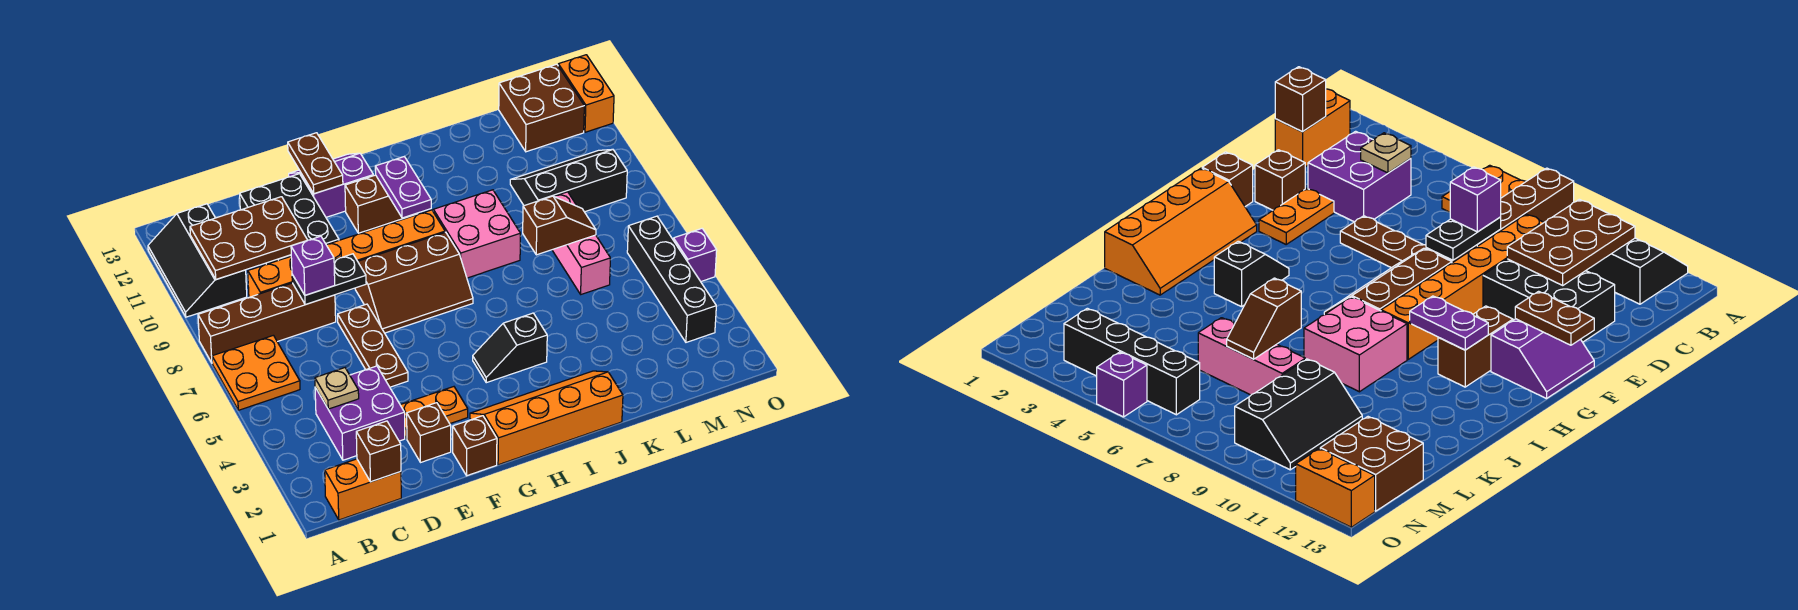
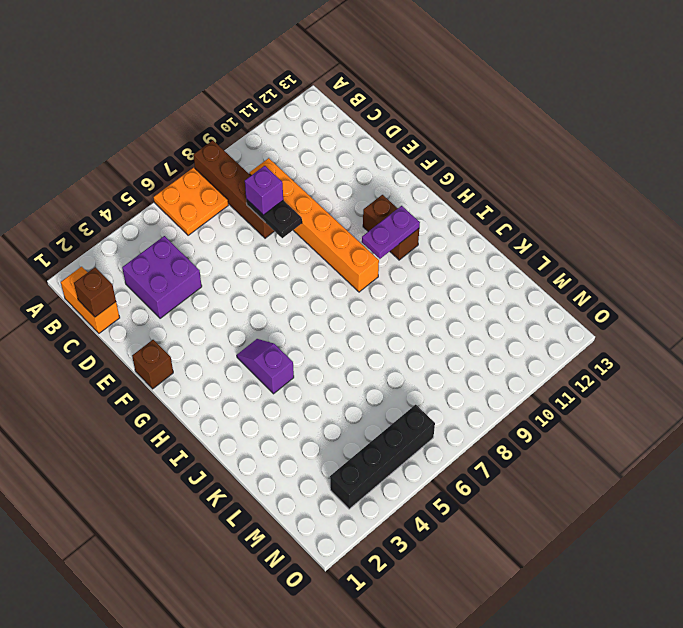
purple 1x2 slope [237,339,294,394] -> black 1x2 slope [473,313,547,383]
none -> black 2x3 slope [148,204,247,317]
none -> black 2x3 brick [240,174,339,264]
none -> brown 1x1 brick [407,403,451,463]
none -> orange 1x2 plate [401,387,468,438]

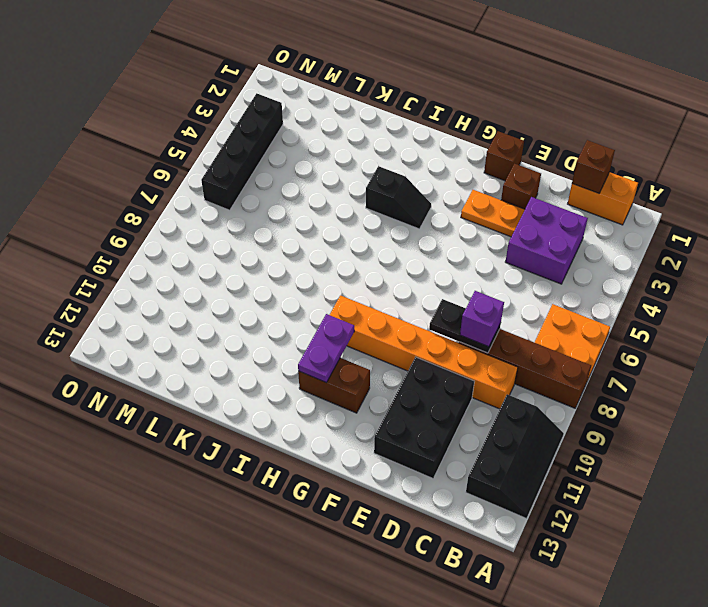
none -> brown 1x3 plate [338,304,408,387]
none -> brown 2x3 slope [355,232,473,333]
none -> purple 2x2 slope [289,153,373,217]
none -> orange 2x4 slope [470,371,623,465]

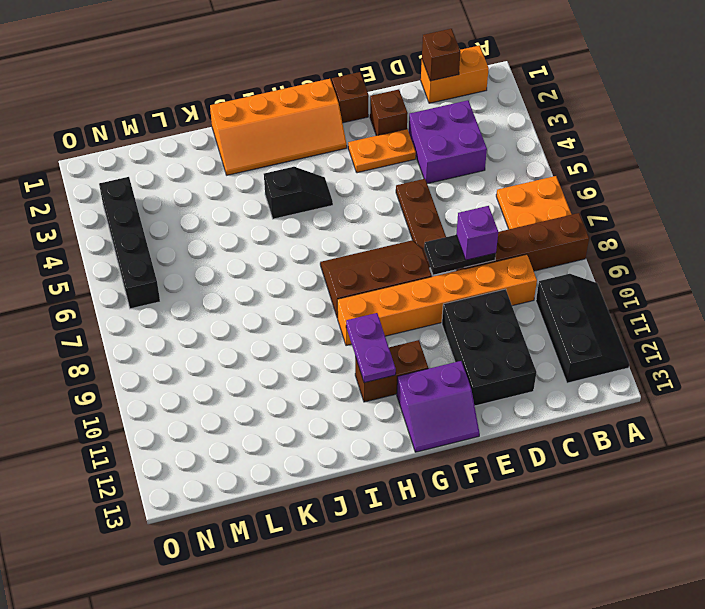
none -> pink 2x2 brick [433,190,520,278]
none -> pink 1x3 brick [552,192,610,294]
none -> black 2x3 slope [510,149,627,212]
none -> brown 2x2 brick [499,64,584,152]

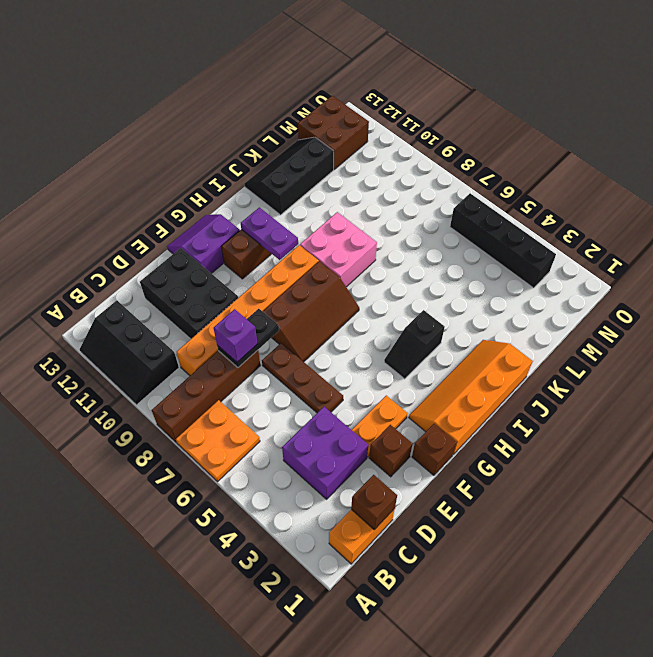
black 2x3 slope [244,137,334,215] -> black 2x3 slope moved to [510,149,627,212]
none -> pink 1x3 brick [552,192,610,294]
none -> purple 1x1 brick [673,229,717,281]
none -> orange 1x2 brick [558,55,614,132]
none -> brown 2x3 plate [190,197,307,279]

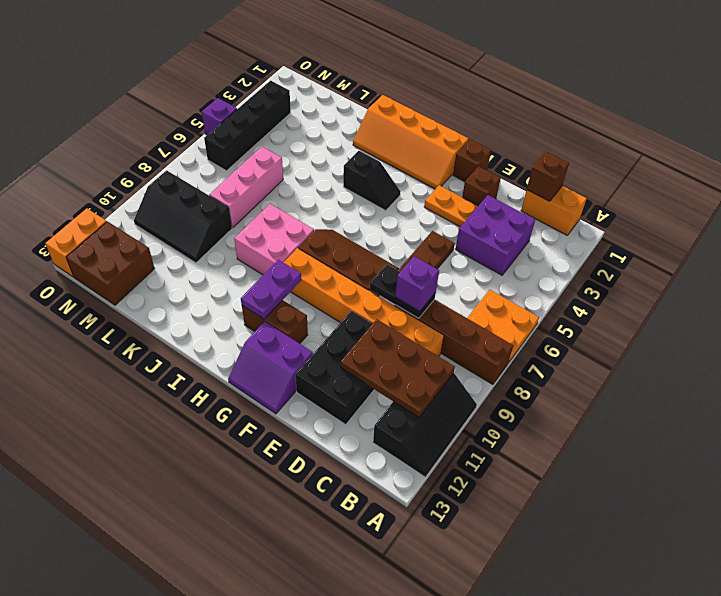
none -> tan 1x1 plate [315,368,359,409]
none -> brown 1x2 plate [288,133,343,194]
none -> brown 1x2 slope [523,196,596,255]

